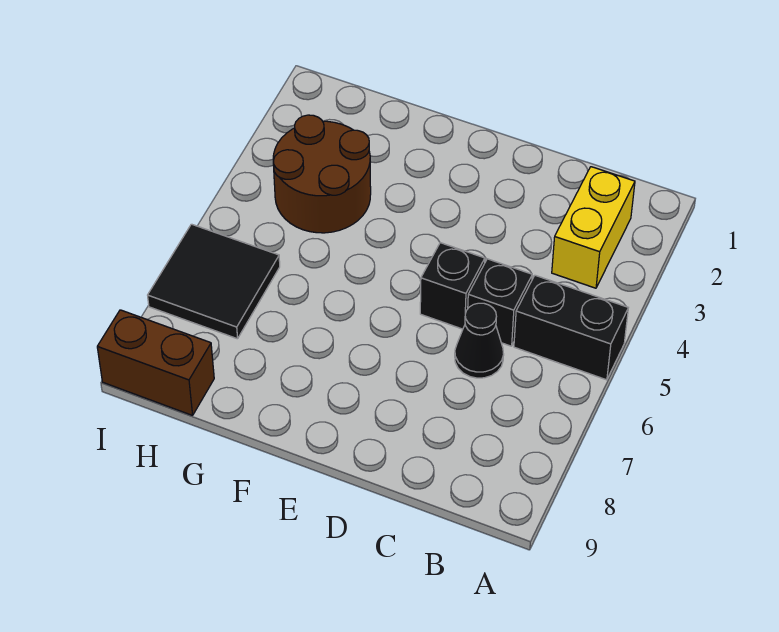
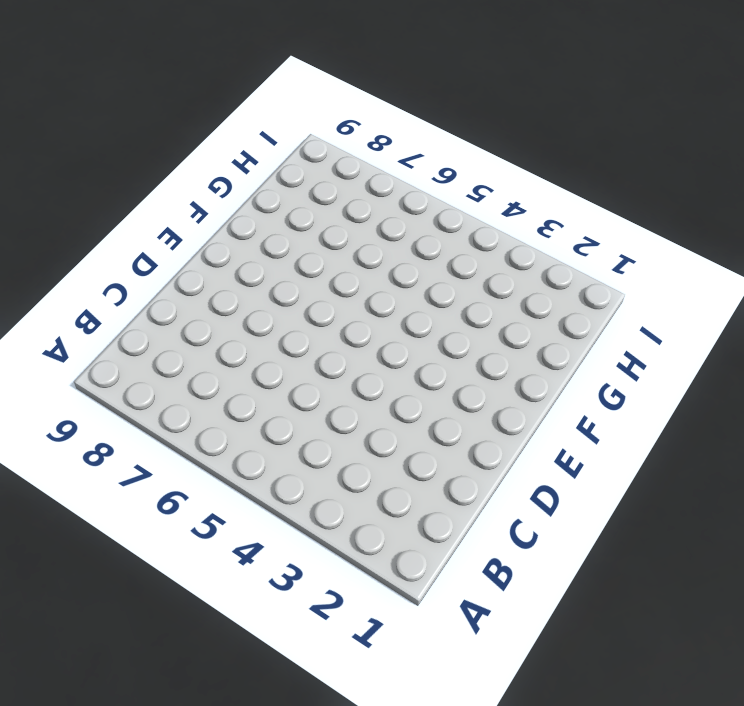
none -> black 1x2 brick [514,275,628,380]
none -> yellow 1x2 brick [552,167,635,288]

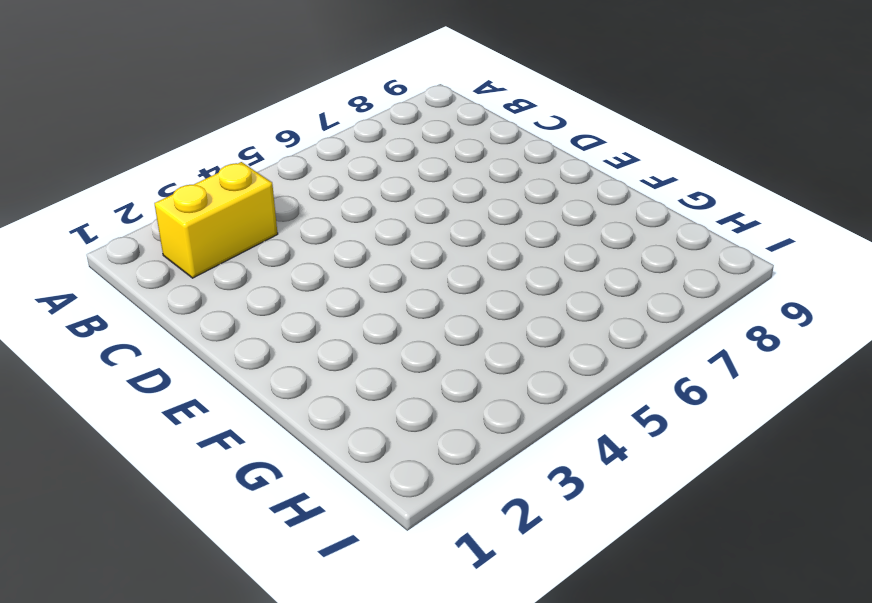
none -> black 1x2 brick [514,275,628,380]
none -> black 1x1 brick [468,259,532,346]

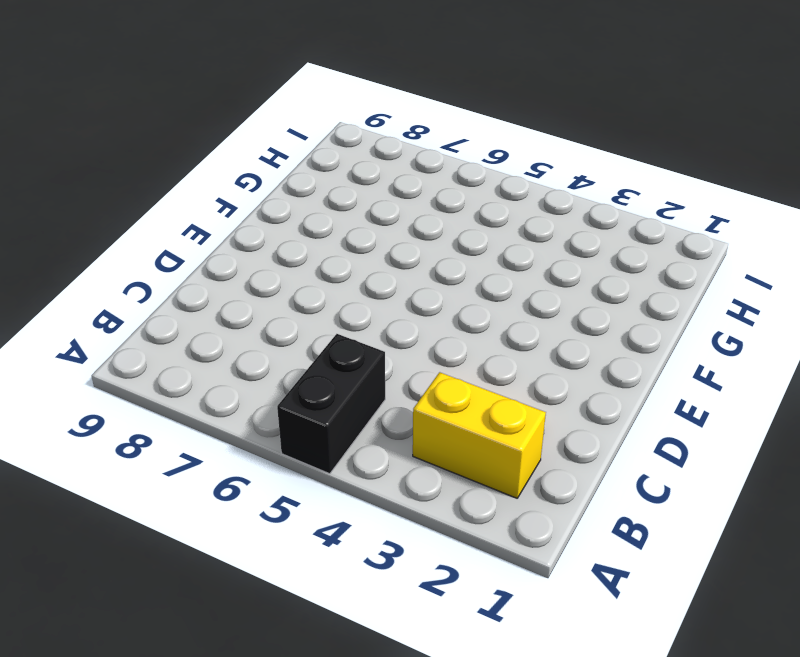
none -> black 1x1 brick [468,259,532,346]
none -> black 1x1 cone [455,303,504,378]

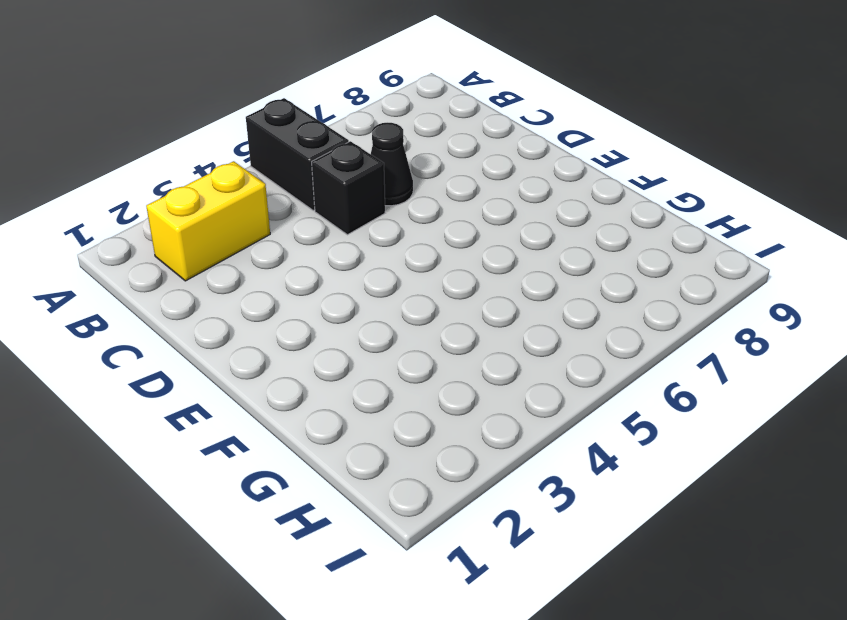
none -> black 1x1 brick [420,243,485,329]
none -> brown 2x2 round brick [273,115,371,233]

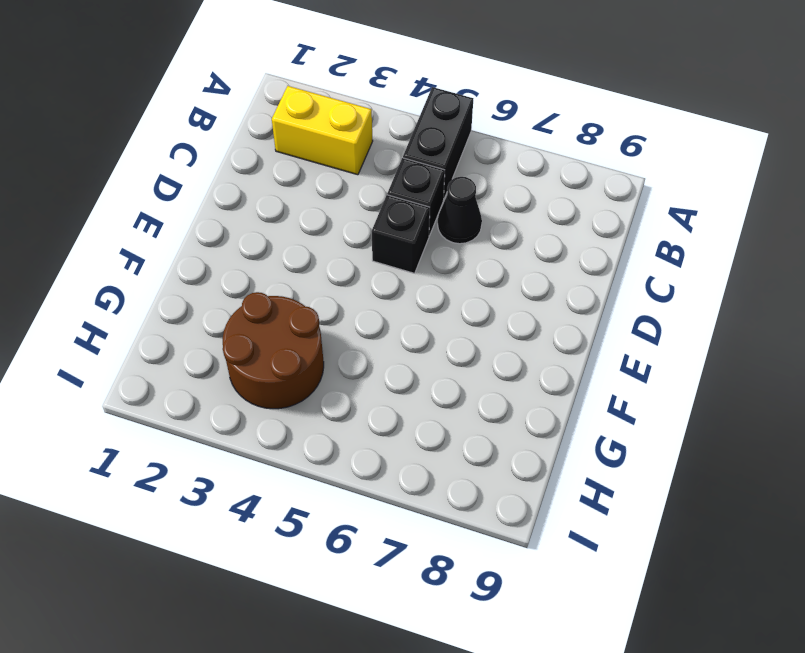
none -> black 2x2 tile [148,224,280,339]
none -> brown 1x2 brick [97,310,214,415]

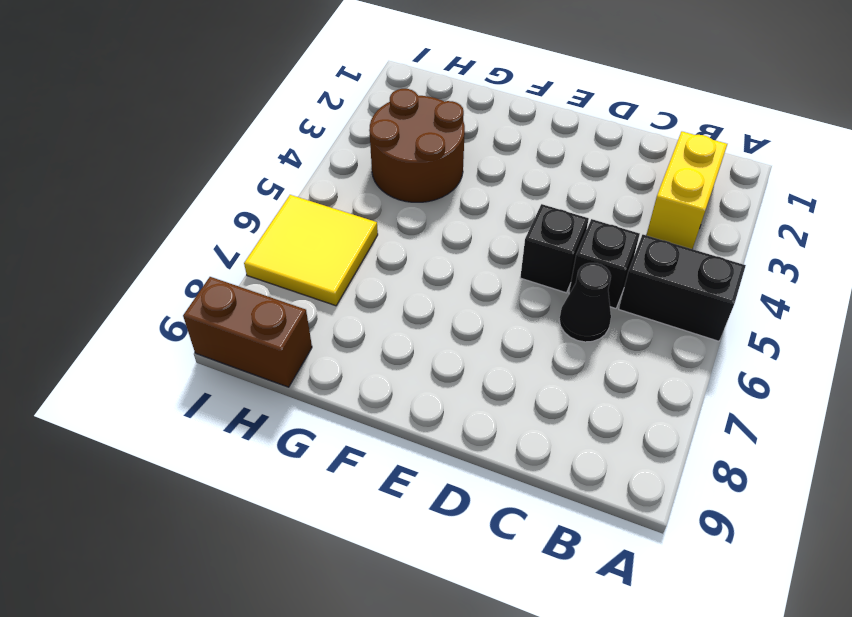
yellow 2x2 tile [244,195,378,306] -> black 2x2 tile [148,224,280,339]

